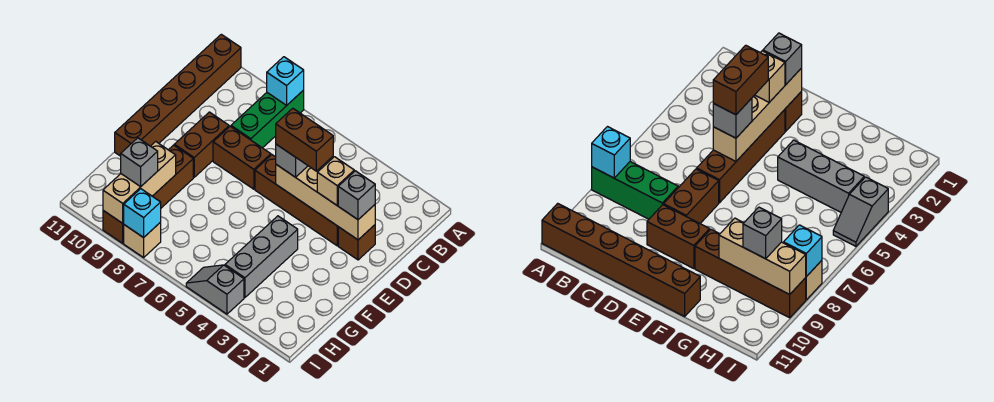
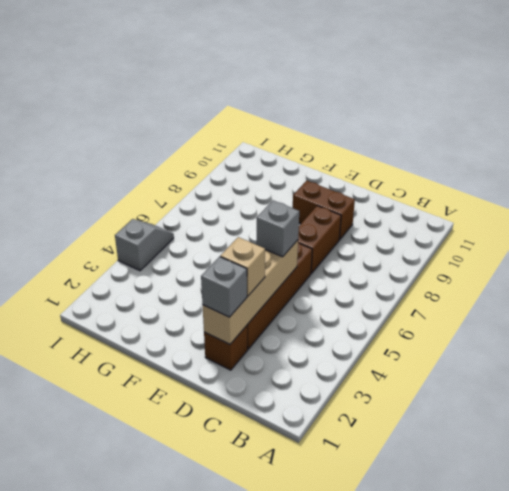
none -> green 1x3 brick [231,90,304,148]
none -> brown 1x6 brick [115,34,241,156]
none -> grey 1x3 brick [225,216,298,298]

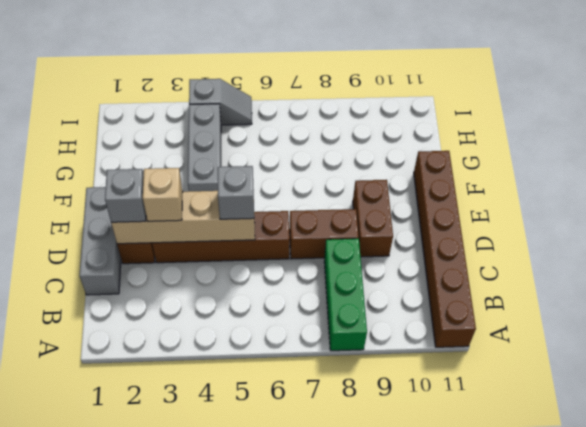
grey 1x3 brick [79,187,121,295] -> none
none -> brown 1x4 brick [103,145,193,243]
none -> tan 1x1 brick [124,222,161,257]
none -> cyan 1x1 brick [267,57,304,105]

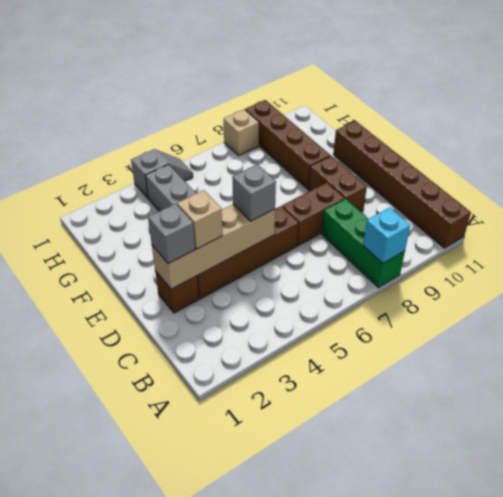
none -> tan 1x3 brick [103,142,176,223]
none -> cyan 1x1 brick [124,189,161,238]
none -> grey 1x1 brick [121,138,158,187]

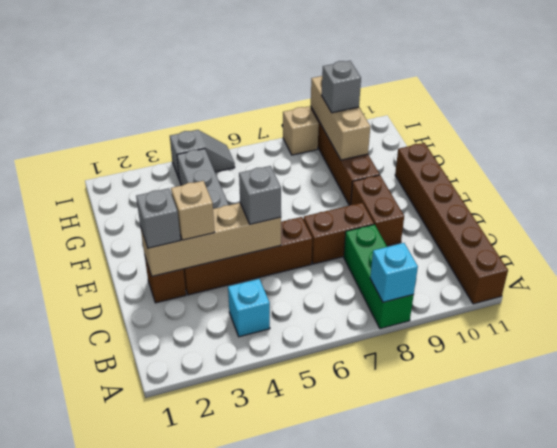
cyan 1x1 brick [228,279,270,337] -> cyan 1x1 brick moved to [124,189,161,238]
none -> brown 1x2 brick [276,108,333,171]

